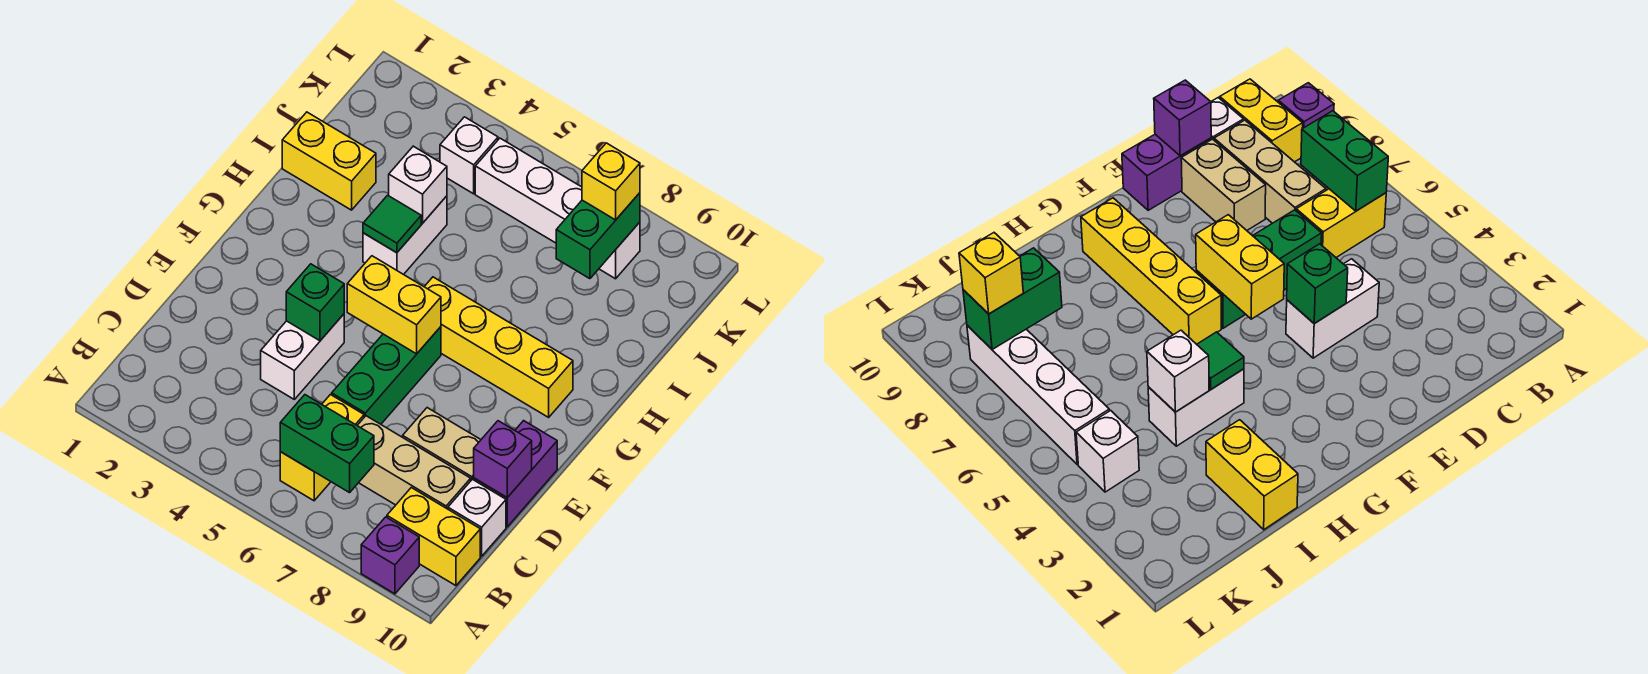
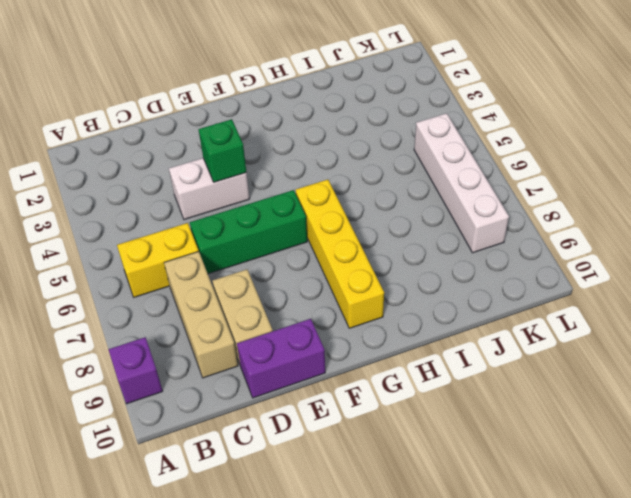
none -> yellow 1x2 brick [387,488,480,586]
none -> white 1x1 brick [448,479,506,556]
none -> white 1x2 brick [363,196,447,275]

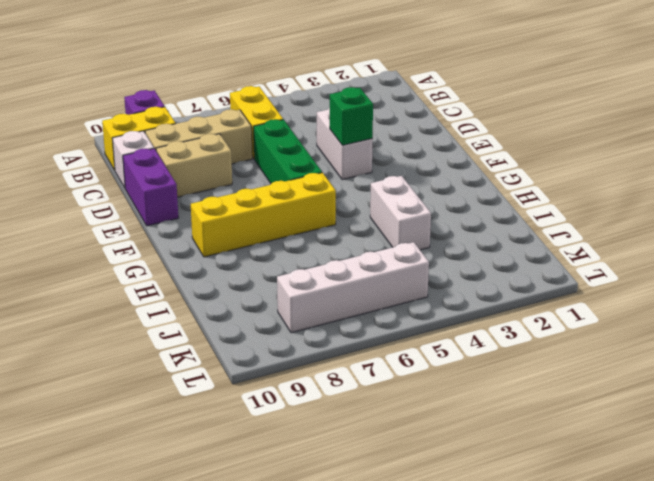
none -> yellow 1x2 brick [282,112,376,210]
none -> white 1x1 brick [440,117,498,194]
none -> green 1x2 brick [280,395,374,493]

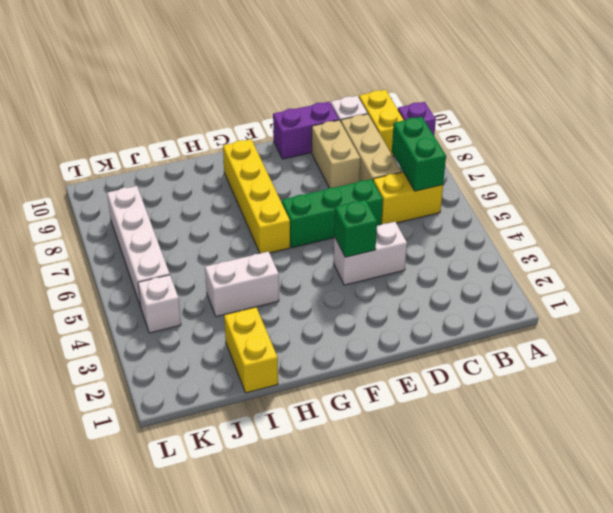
none -> purple 1x1 brick [474,421,532,497]
none -> yellow 1x2 brick [347,256,441,354]
none -> green 1x1 tile [363,195,421,253]

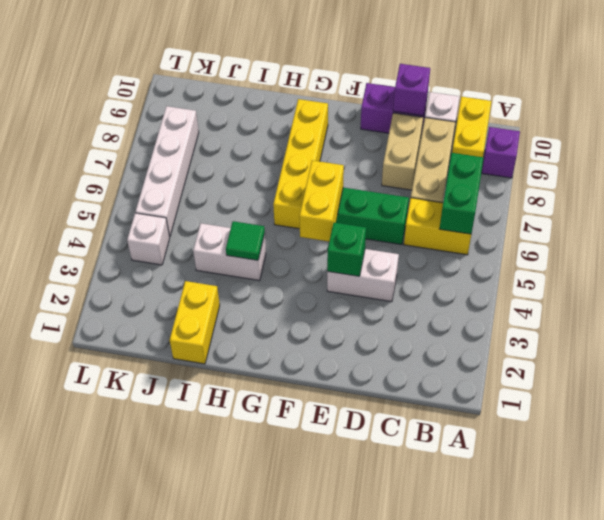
none -> white 1x1 brick [389,146,447,223]
none -> green 1x2 brick [556,193,640,279]
none -> yellow 1x1 brick [582,143,640,220]

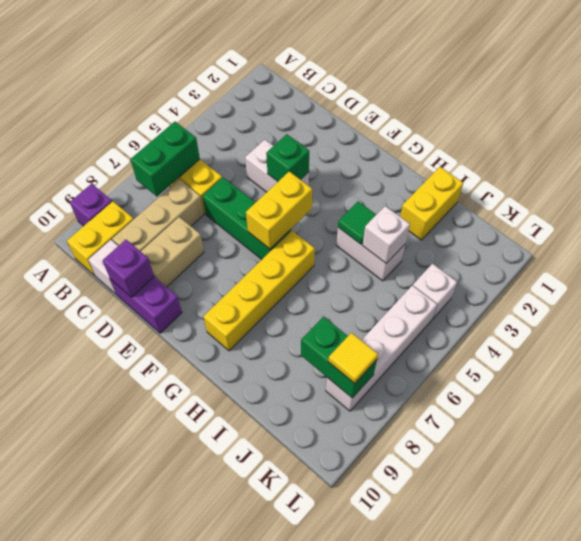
yellow 1x1 tile [328,333,378,383] -> yellow 1x1 brick [582,143,640,220]

